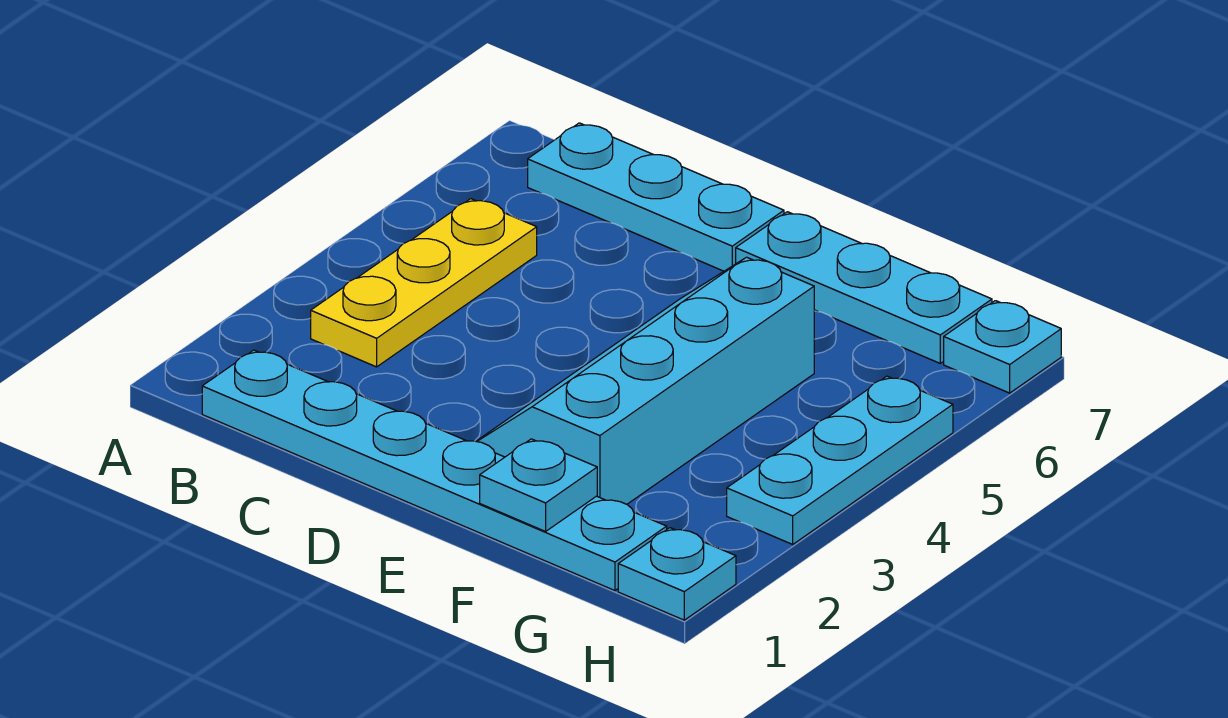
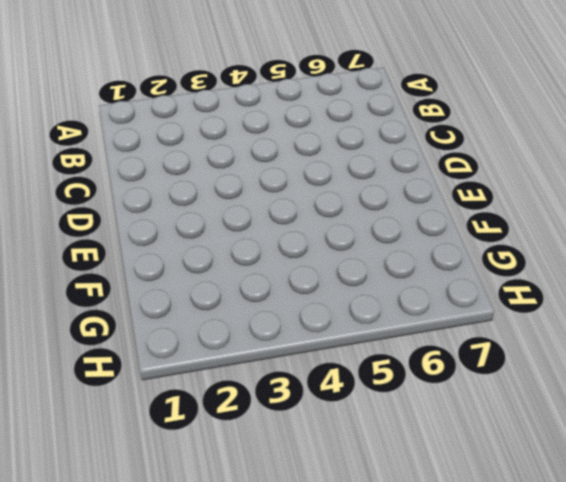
none -> cyan 1x6 plate [202,350,667,591]
none -> yellow 1x3 plate [311,199,537,367]

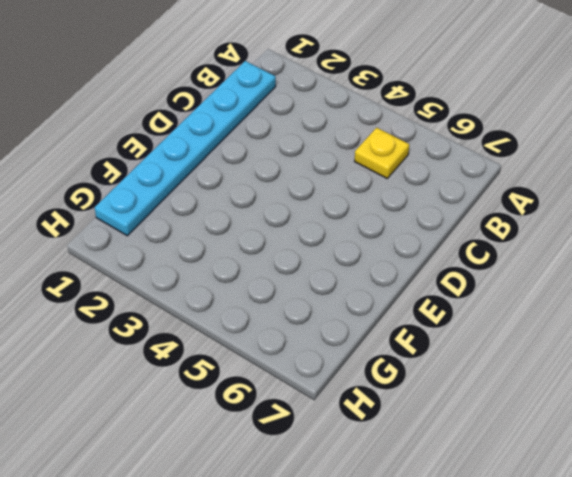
yellow 1x1 plate [355,128,409,178] -> yellow 1x3 plate [311,199,537,367]
none -> cyan 1x3 plate [528,123,784,271]
none -> cyan 2x4 slope [476,257,814,504]

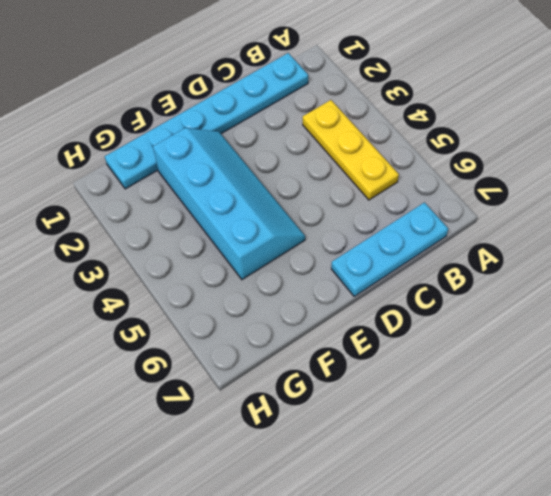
none -> cyan 1x3 plate [736,212,992,363]
none -> cyan 1x1 plate [618,528,736,620]

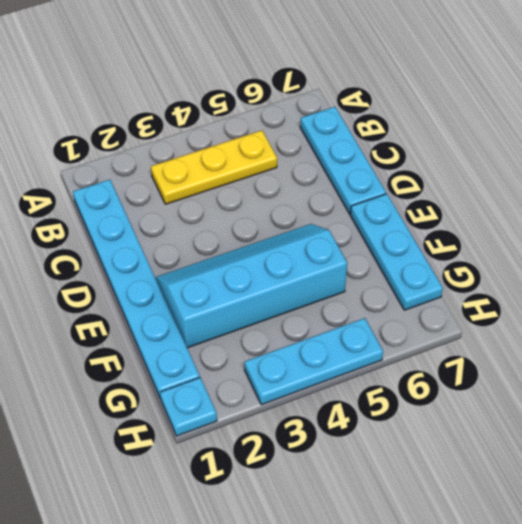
none -> cyan 1x1 plate [944,301,1061,393]
none -> cyan 1x1 plate [480,439,597,531]

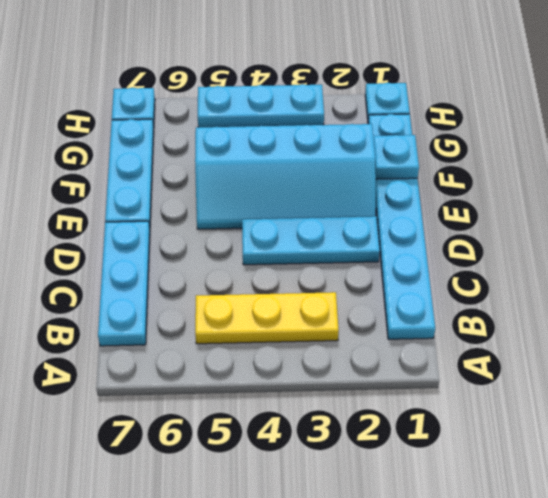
cyan 1x3 plate [242,216,380,265] -> none

